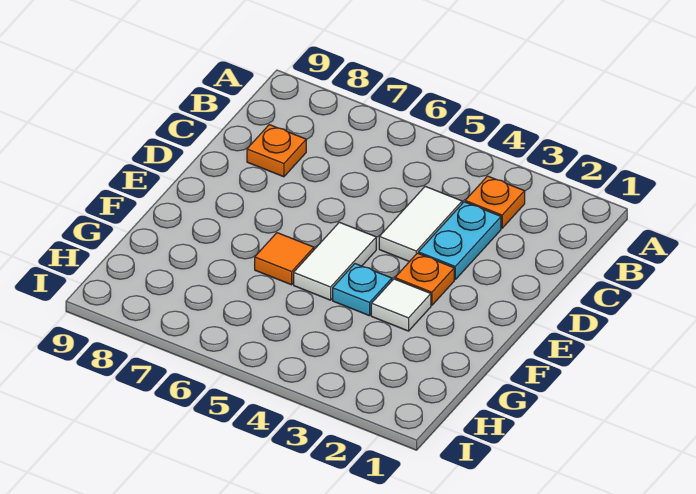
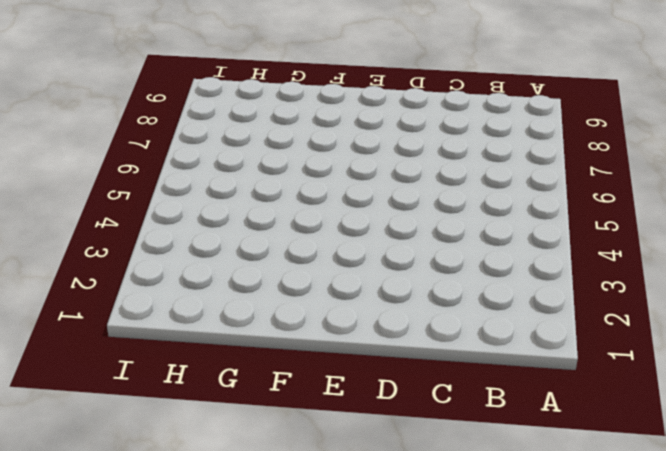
none -> orange 1x1 plate [465,176,525,228]
none -> cyan 1x2 plate [418,202,501,279]

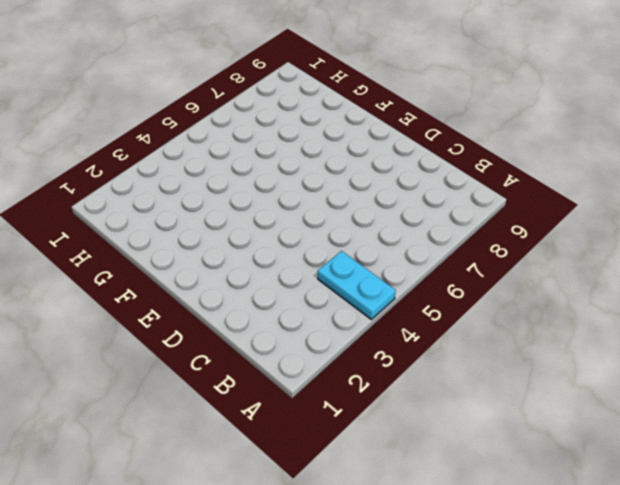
cyan 1x2 plate [318,251,396,319] -> cyan 1x2 plate moved to [418,202,501,279]
none -> orange 1x1 plate [465,176,525,228]
none -> white 1x2 tile [379,186,462,262]

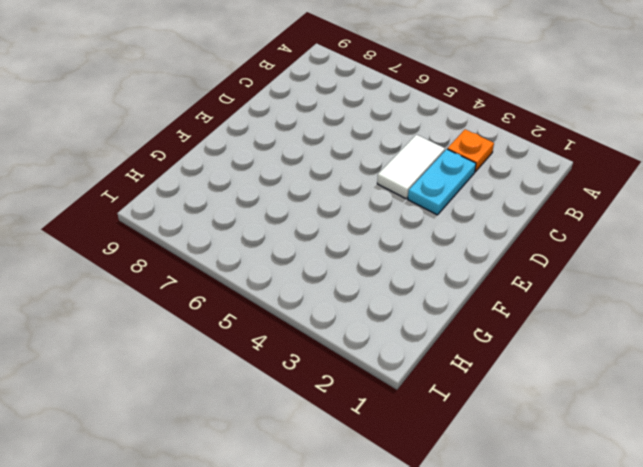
none -> orange 1x1 plate [247,125,306,177]
none -> orange 1x1 plate [395,253,454,305]

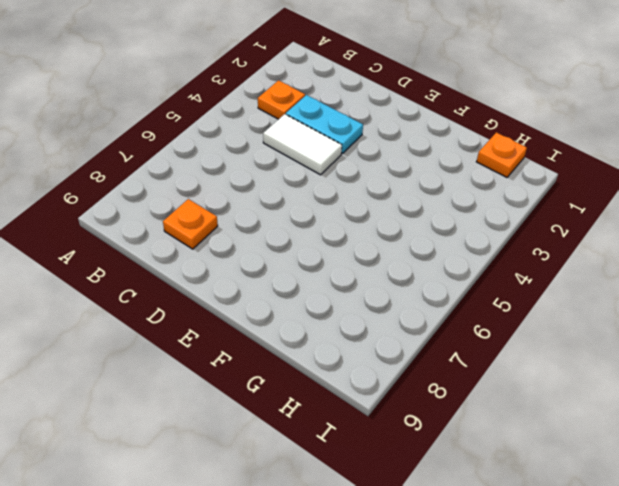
orange 1x1 plate [476,132,527,177] -> orange 1x1 plate moved to [395,253,454,305]
none -> white 1x2 tile [294,222,376,300]
none -> white 1x1 tile [371,279,431,331]

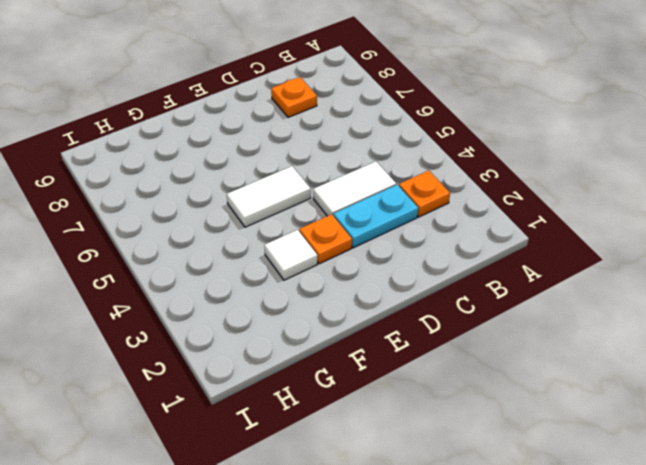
none -> cyan 1x1 plate [333,264,392,316]
none -> orange 1x1 tile [255,233,314,285]

